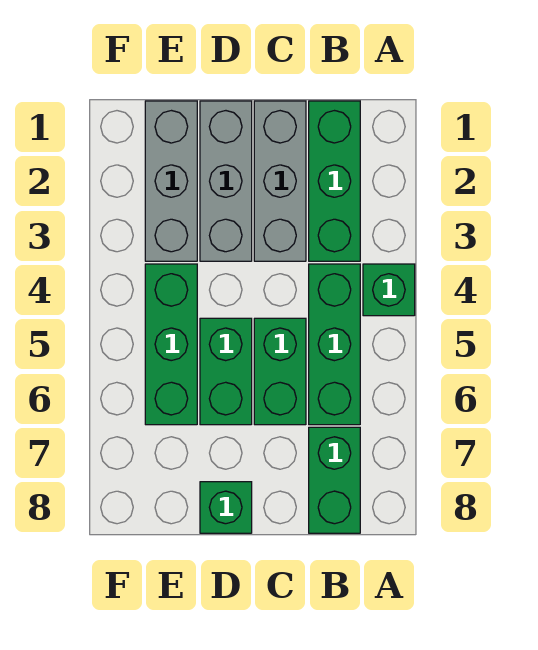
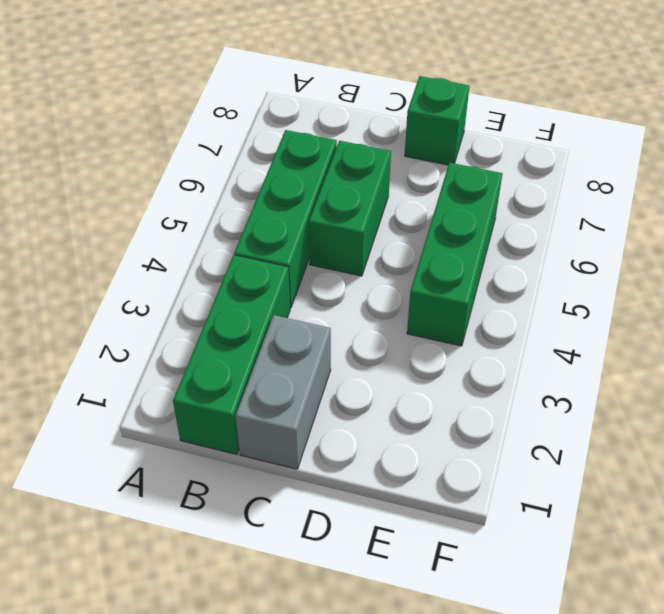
grey 1x2 brick [235,315,331,469] -> grey 1x3 brick [254,101,306,261]
none -> green 1x1 brick [363,264,415,316]
none -> green 1x2 brick [309,427,360,533]

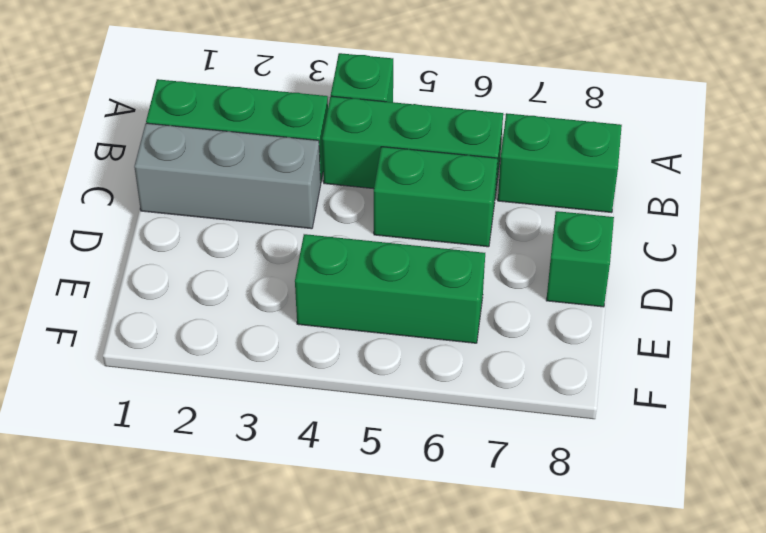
none -> grey 1x3 brick [200,101,252,261]
none -> green 1x2 brick [200,318,252,425]

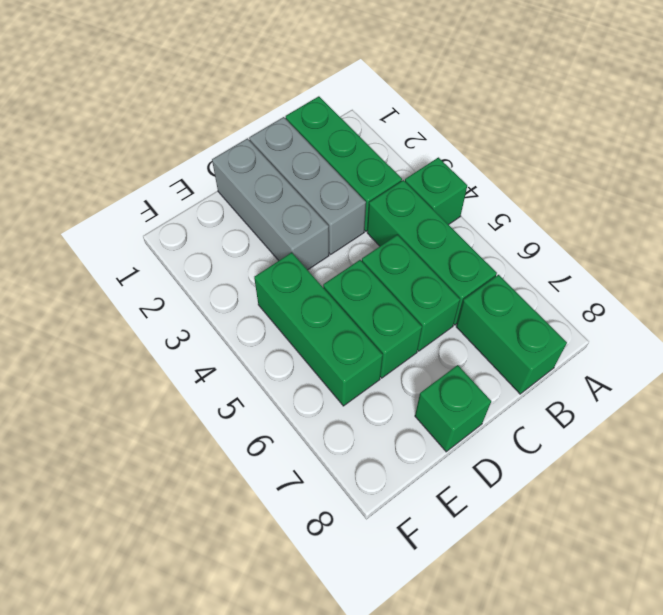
none -> grey 1x3 brick [145,101,197,261]

